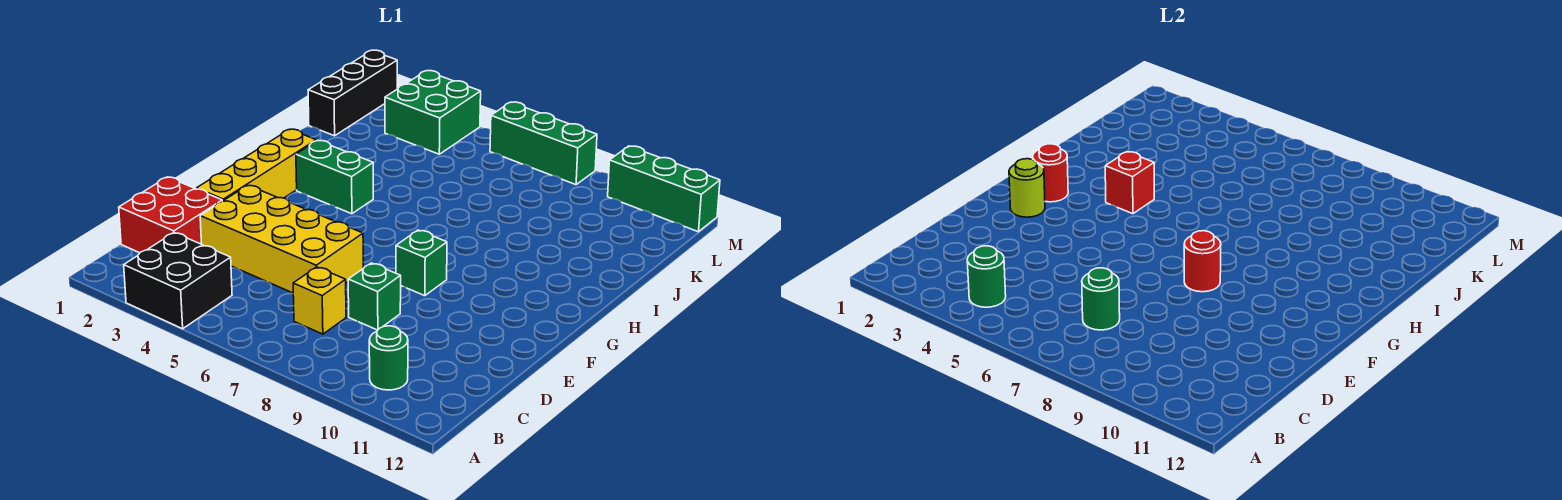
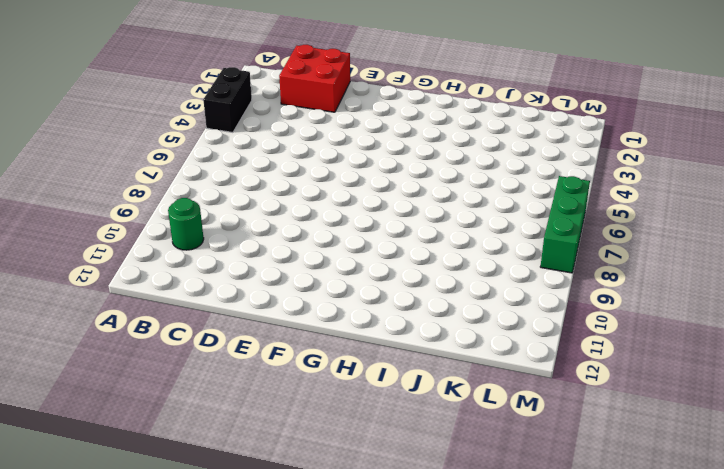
black 1x2 brick [203,67,252,132] -> black 2x2 brick [124,233,232,329]
none -> yellow 1x1 brick [293,267,346,334]
none -> yellow 2x4 brick [200,185,363,293]
none -> green 1x1 brick [348,263,401,330]

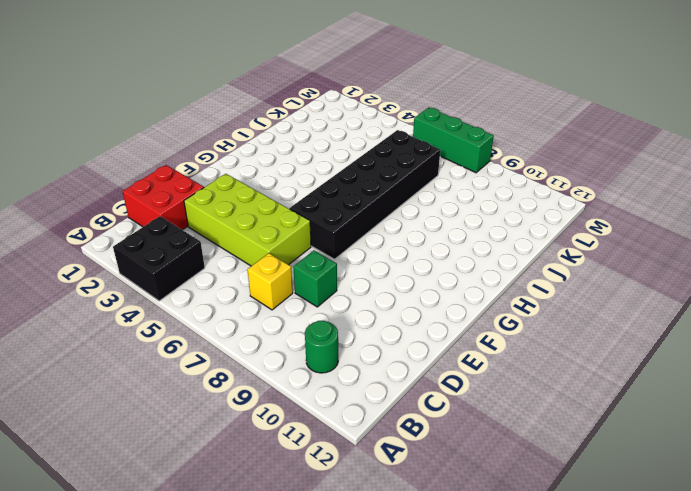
lime 2x4 brick [184,174,311,266] -> yellow 2x4 brick [200,185,363,293]
black 2x6 brick [290,130,440,259] -> none
none -> yellow 1x4 brick [197,129,316,201]
none -> green 1x1 brick [396,230,447,296]
none -> green 1x2 brick [296,141,373,214]

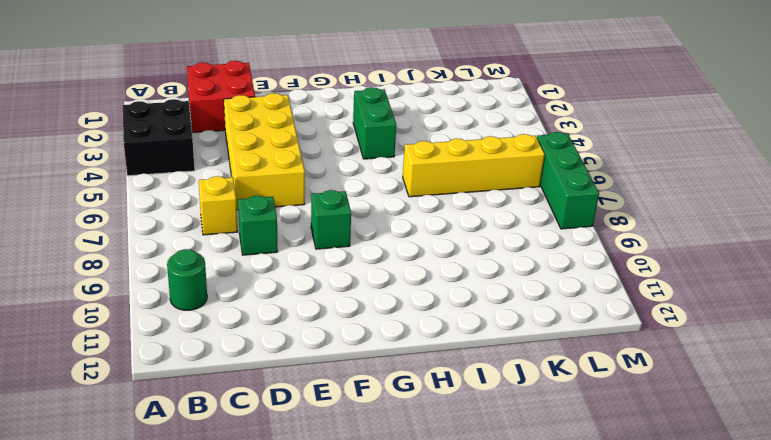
yellow 1x4 brick [403,134,545,197] -> yellow 1x4 brick moved to [197,129,316,201]
none -> black 1x3 brick [308,50,397,136]
none -> green 2x2 brick [385,71,481,154]
none -> green 1x3 brick [608,146,720,232]

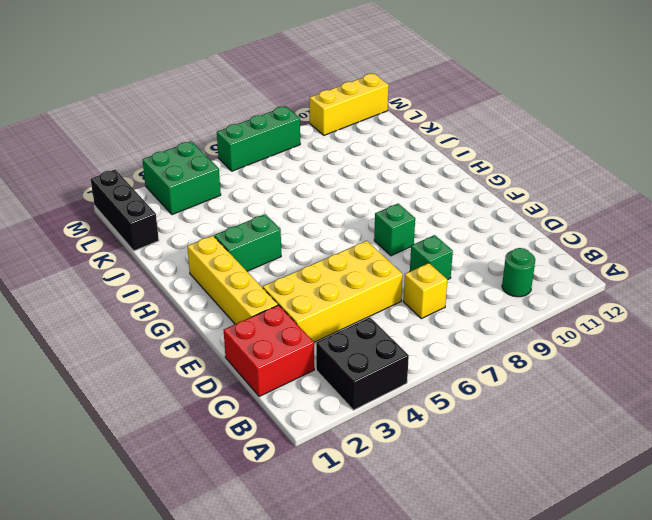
yellow 1x3 brick [310,73,389,135] -> green 1x3 brick [608,146,720,232]
none -> green 1x1 round brick [967,246,1006,307]
none -> green 1x1 round brick [1082,268,1120,330]
none -> lime 1x1 round brick [1009,159,1045,217]

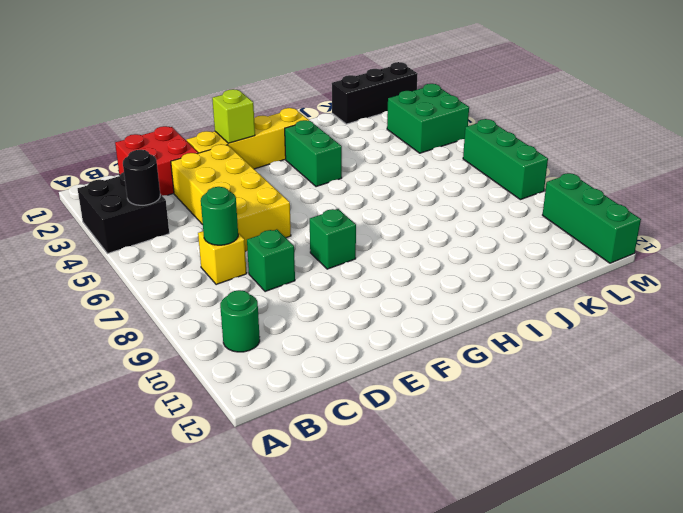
black 1x1 round brick [123,150,160,205] -> green 1x1 round brick [967,246,1006,307]
lime 1x1 brick [212,89,255,143] -> lime 1x1 round brick [1009,159,1045,217]
none -> red 1x1 round brick [1184,231,1221,292]
none -> red 1x1 round brick [1033,144,1068,202]
none -> red 1x1 brick [1105,152,1154,214]

